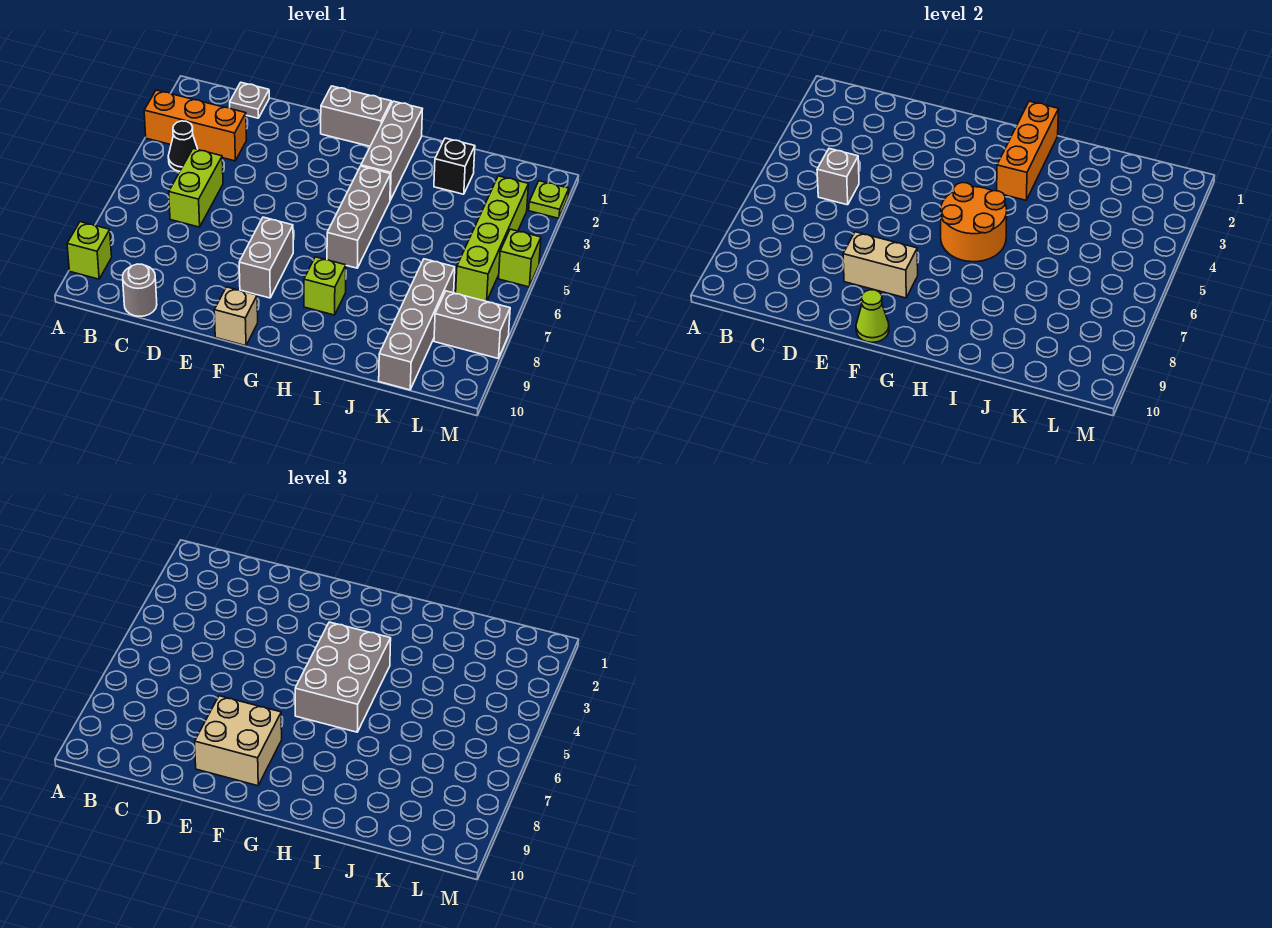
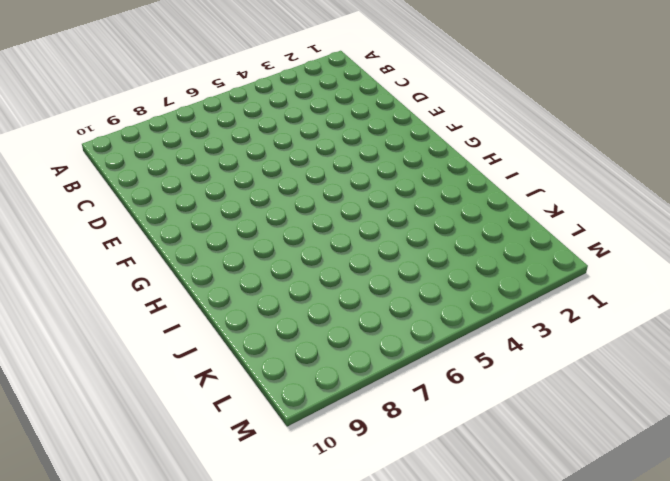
none -> orange 1x3 brick [144,90,247,161]
none -> lime 1x1 brick [67,222,112,279]
none -> black 1x1 cone [168,121,197,171]

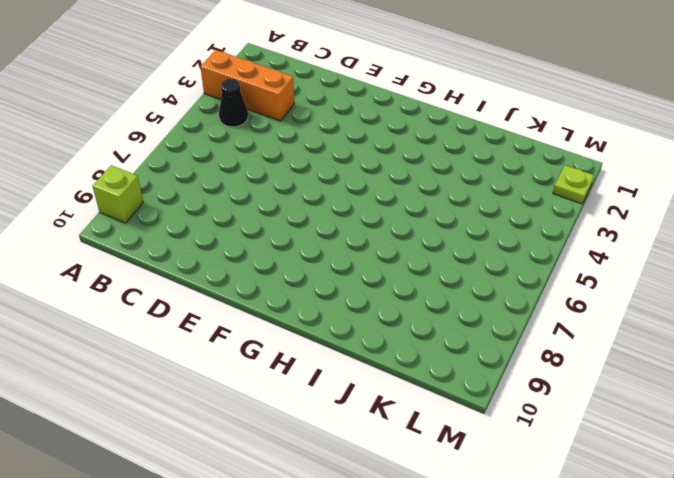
none -> grey 1x1 plate [230,83,269,118]
none -> lime 1x2 brick [169,149,223,227]
none -> grey 1x1 round brick [123,264,157,316]

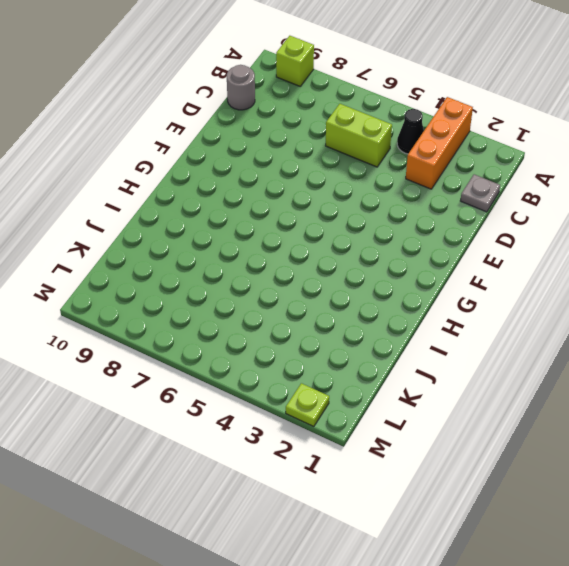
none -> grey 1x2 brick [321,86,391,146]
none -> grey 1x2 brick [239,217,293,298]
none -> tan 1x1 brick [214,287,258,346]

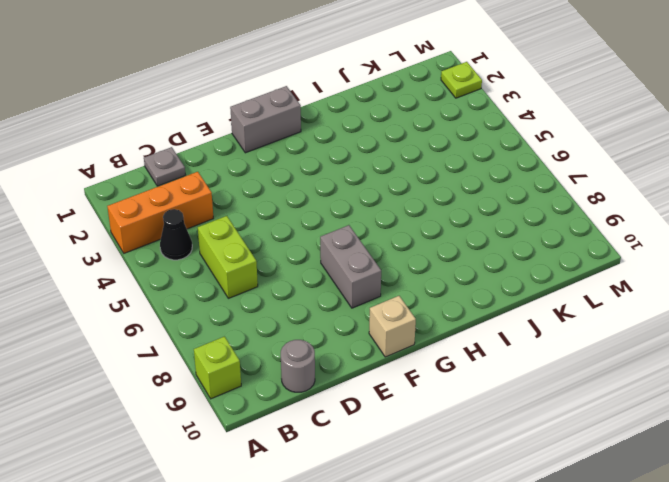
none -> grey 1x3 brick [361,101,422,200]
none -> grey 1x3 brick [327,166,391,268]
none -> lime 1x1 brick [304,257,346,315]

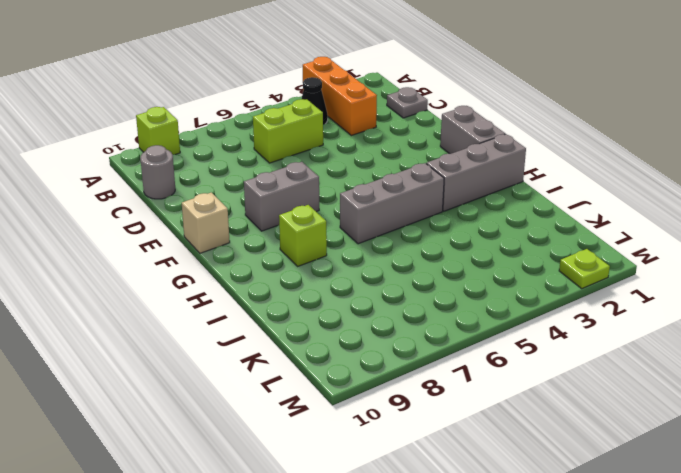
none -> black 1x1 brick [434,138,475,194]
none -> grey 1x4 brick [379,259,455,390]
none -> lime 1x4 brick [456,176,529,301]

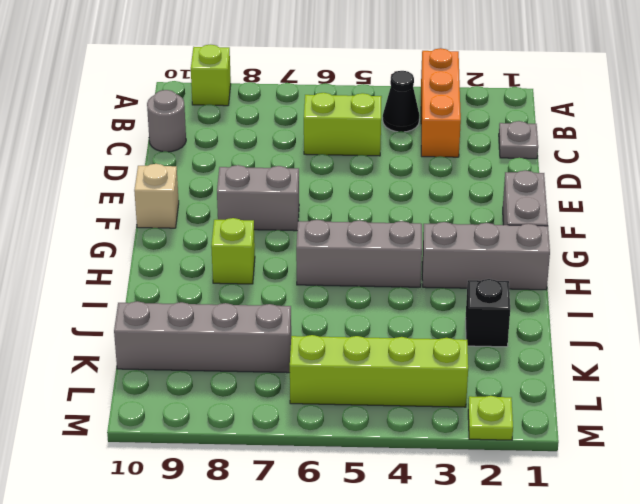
none -> grey 1x2 brick [434,291,510,358]
none -> lime 1x1 brick [499,229,541,287]
none -> grey 1x1 brick [817,149,859,205]

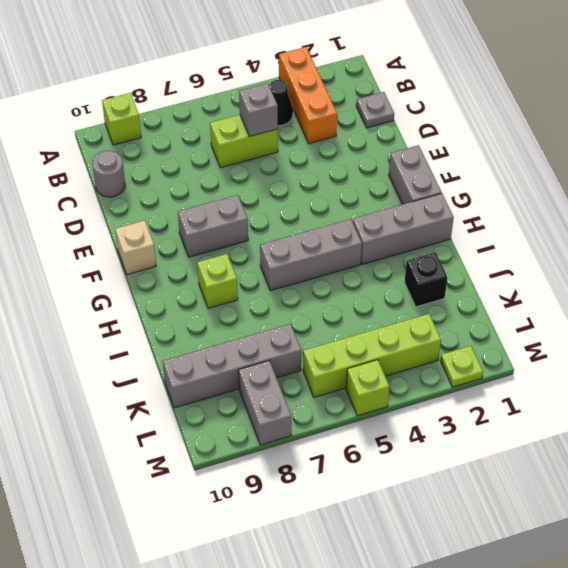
none -> tan 1x2 brick [843,232,918,298]
none -> lime 1x1 cone [856,290,889,342]
none -> orange 2x2 round brick [941,183,1007,262]

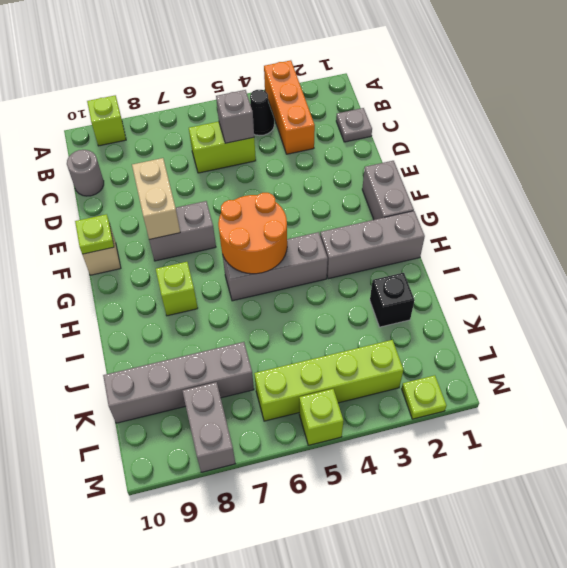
lime 1x1 plate [75,214,114,254] -> lime 1x1 cone [856,290,889,342]
none -> orange 1x3 brick [997,101,1058,200]
none -> tan 2x2 brick [195,696,282,786]
none -> grey 2x3 brick [295,622,391,732]

